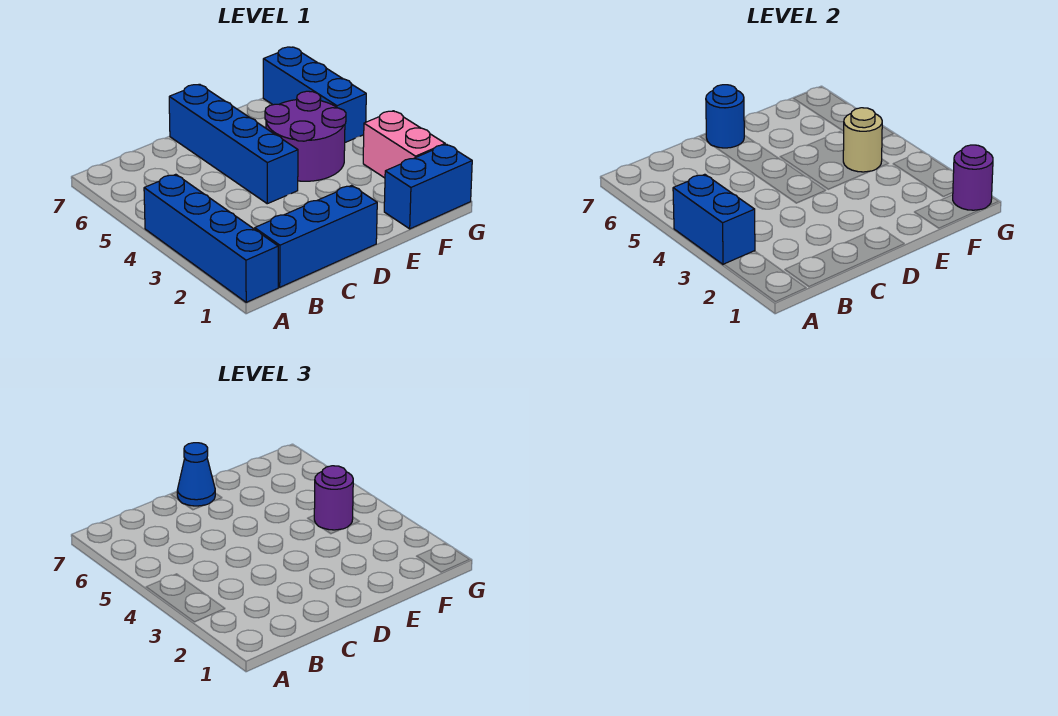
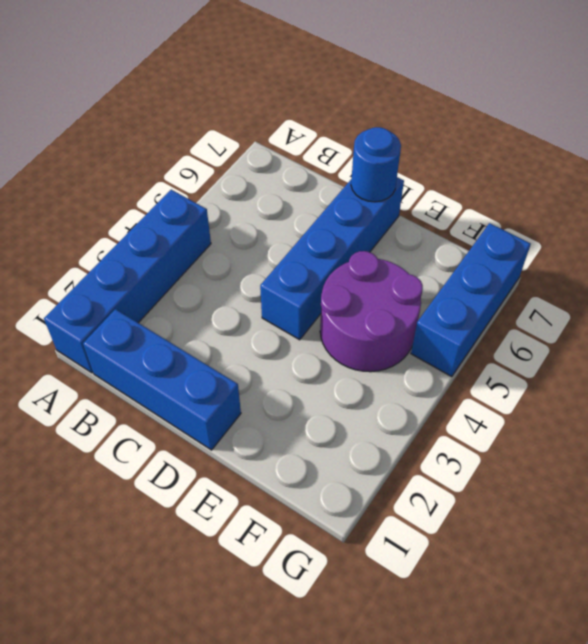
none -> blue 1x2 brick [384,144,472,229]
none -> pink 1x2 brick [363,111,445,178]
none -> blue 1x2 brick [673,174,755,265]

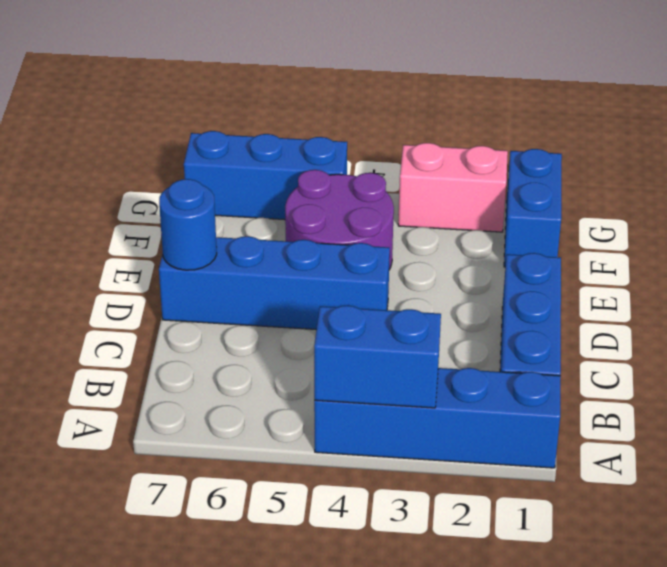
none -> tan 1x1 round brick [843,108,882,172]
none -> purple 1x1 round brick [953,145,993,210]
none -> blue 1x1 cone [177,443,215,506]

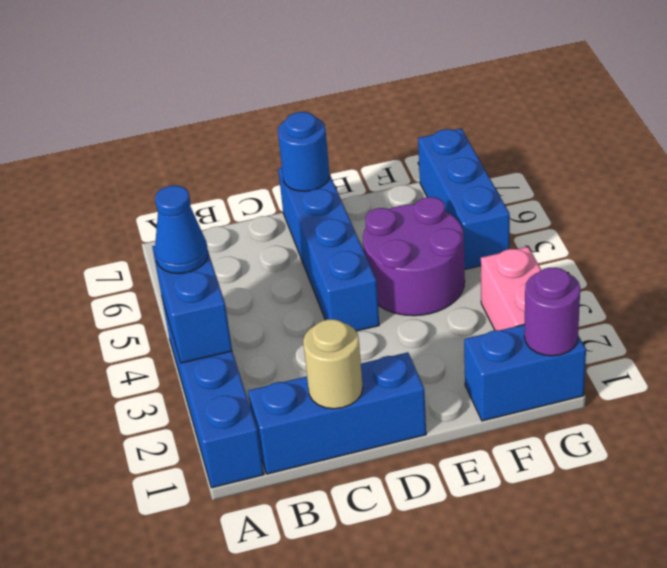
blue 1x1 cone [155,186,208,274] -> blue 1x1 cone moved to [177,443,215,506]
tan 1x1 round brick [303,319,363,409] -> tan 1x1 round brick moved to [843,108,882,172]
none -> purple 1x1 round brick [314,466,353,530]

